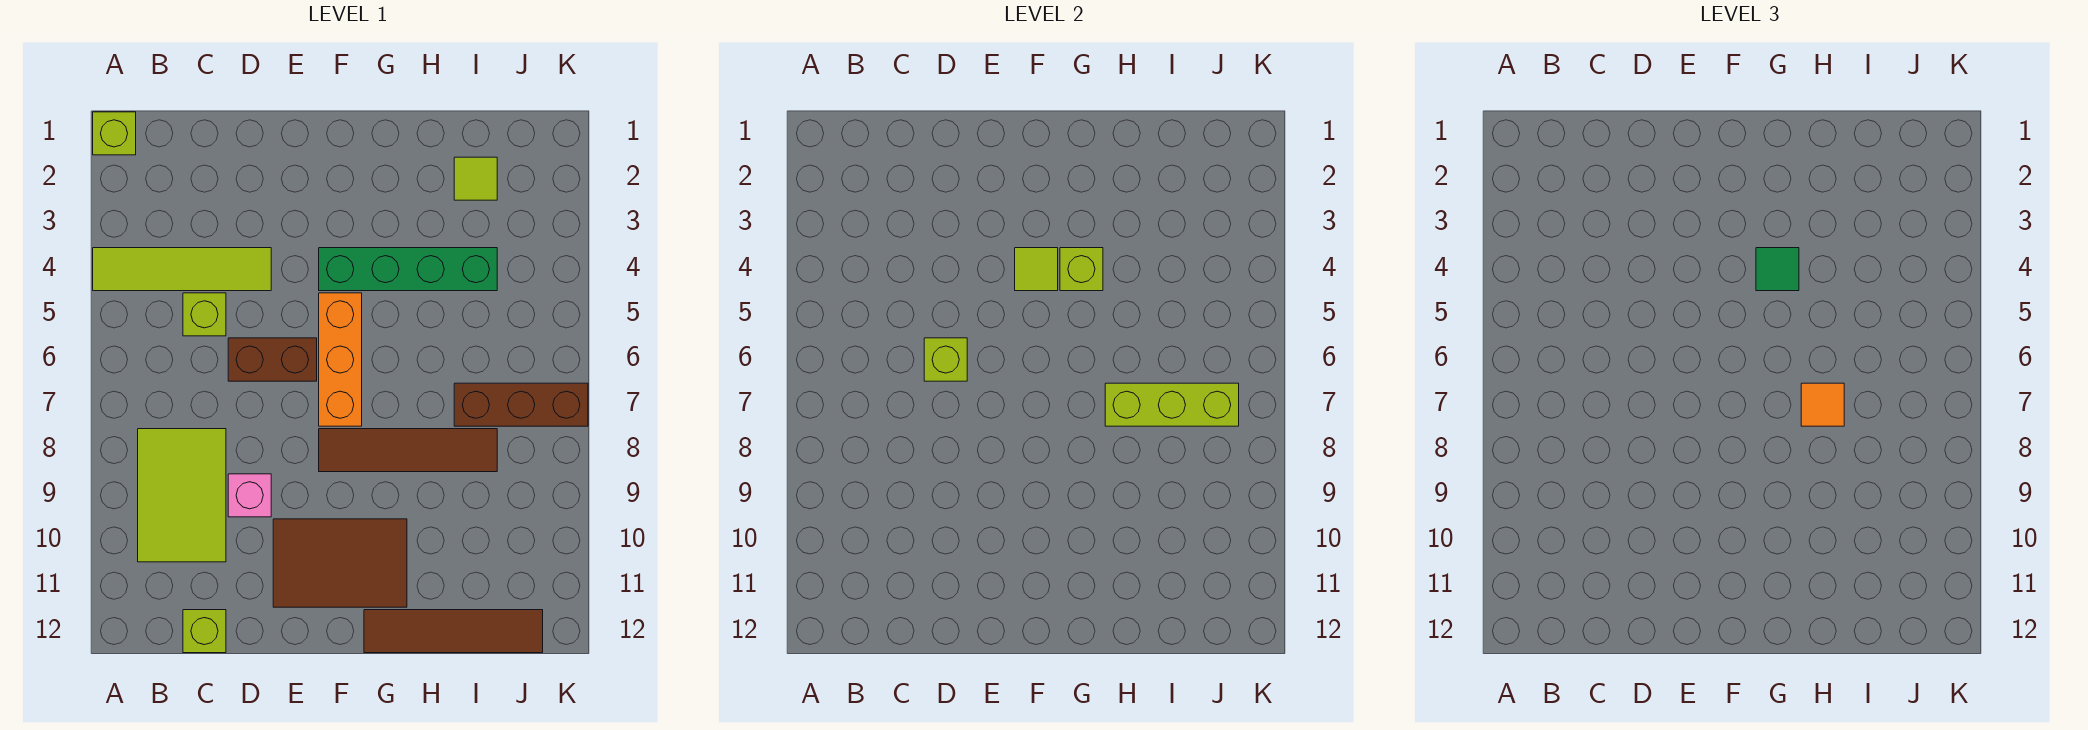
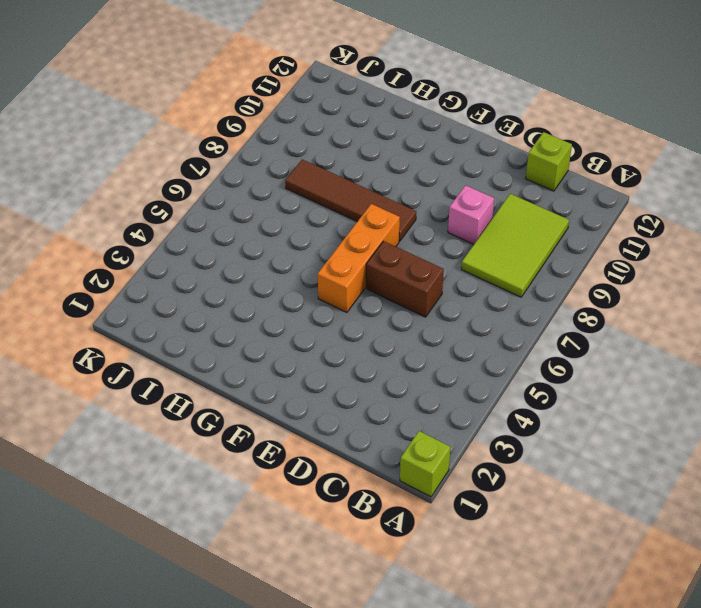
none -> lime 1x4 tile [93,248,271,291]
none -> lime 1x1 brick [183,293,226,336]
none -> brown 2x3 tile [273,519,407,607]

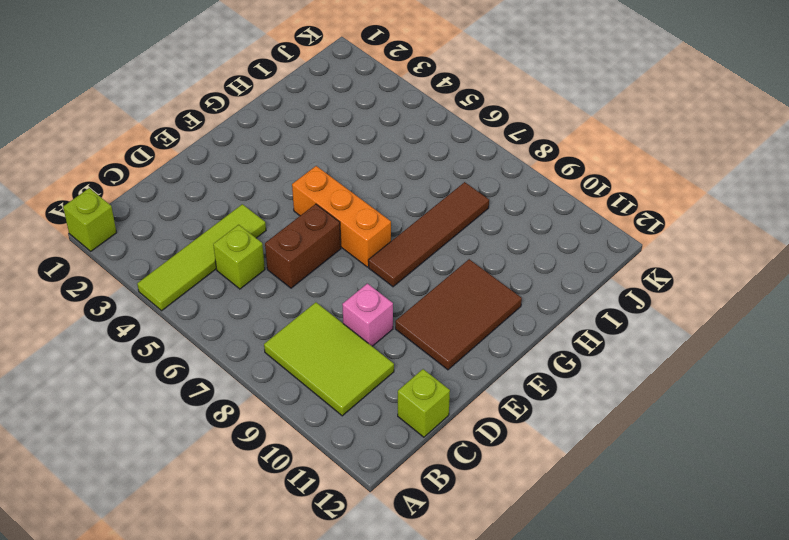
none -> green 1x4 brick [319,248,497,291]
none -> brown 1x4 tile [364,610,543,653]
none -> lime 1x1 tile [454,157,497,200]

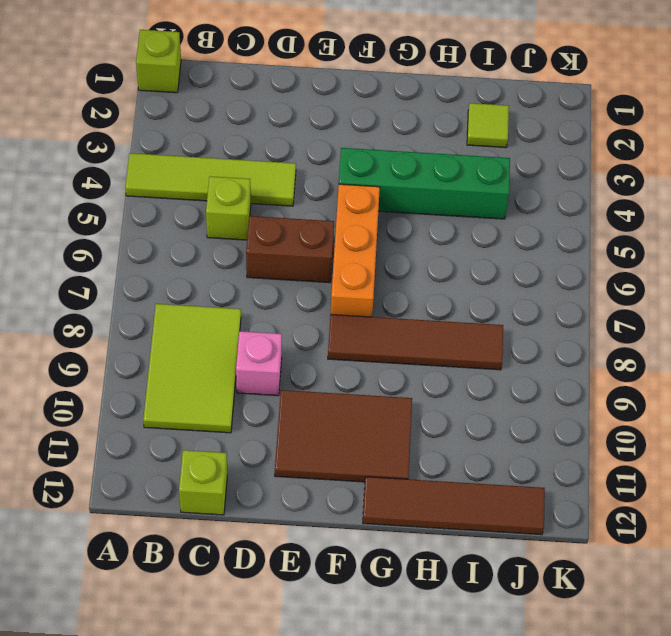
none -> brown 1x3 brick [454,383,588,426]
none -> lime 1x1 brick [924,338,967,381]
none -> lime 1x1 tile [1015,248,1058,291]

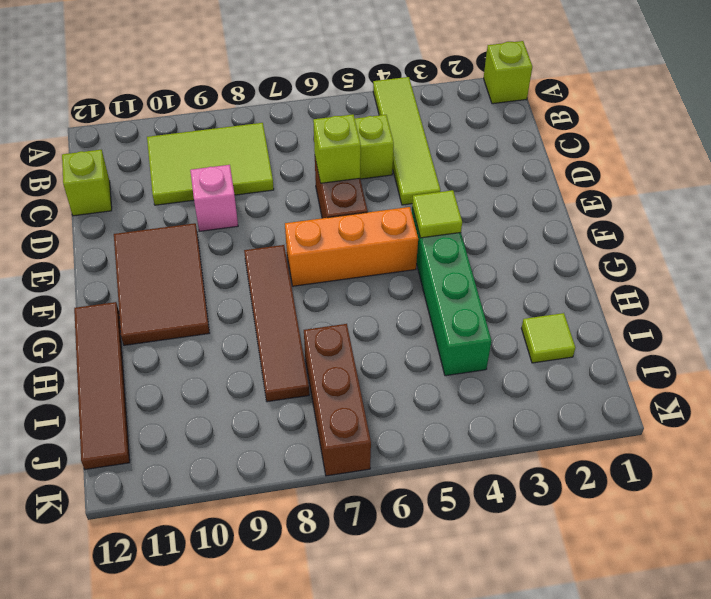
none -> lime 1x1 brick [1060,248,1103,291]
none -> lime 1x3 brick [1105,383,1239,426]
none -> green 1x1 tile [1756,248,1799,291]

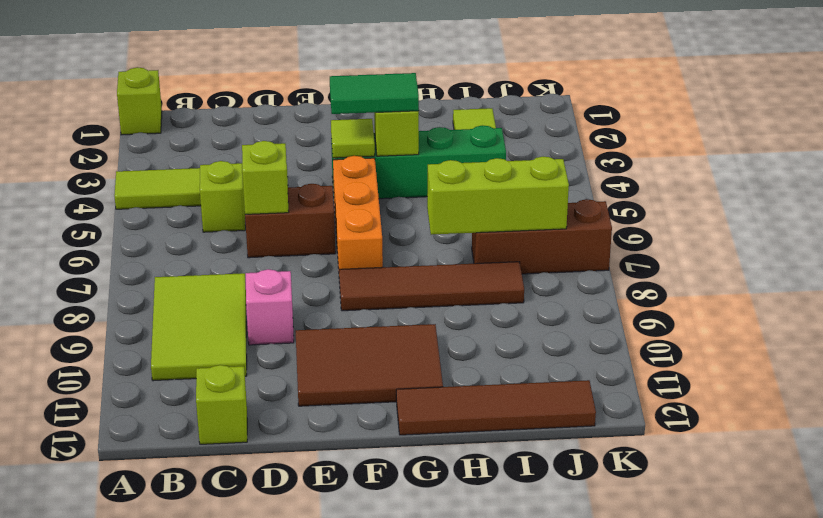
green 1x2 tile [330,73,419,114] -> green 1x1 tile [1756,248,1799,291]
none -> orange 1x1 tile [1801,383,1844,426]

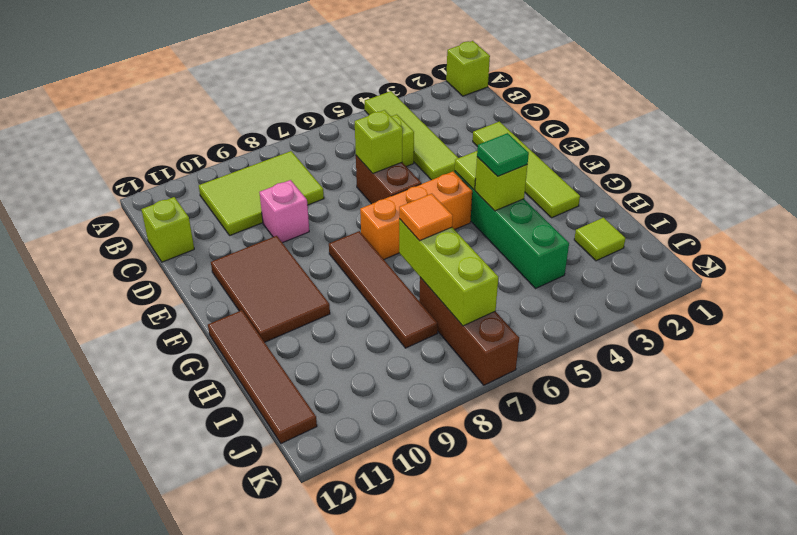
lime 1x4 tile [473,122,580,218] -> none

